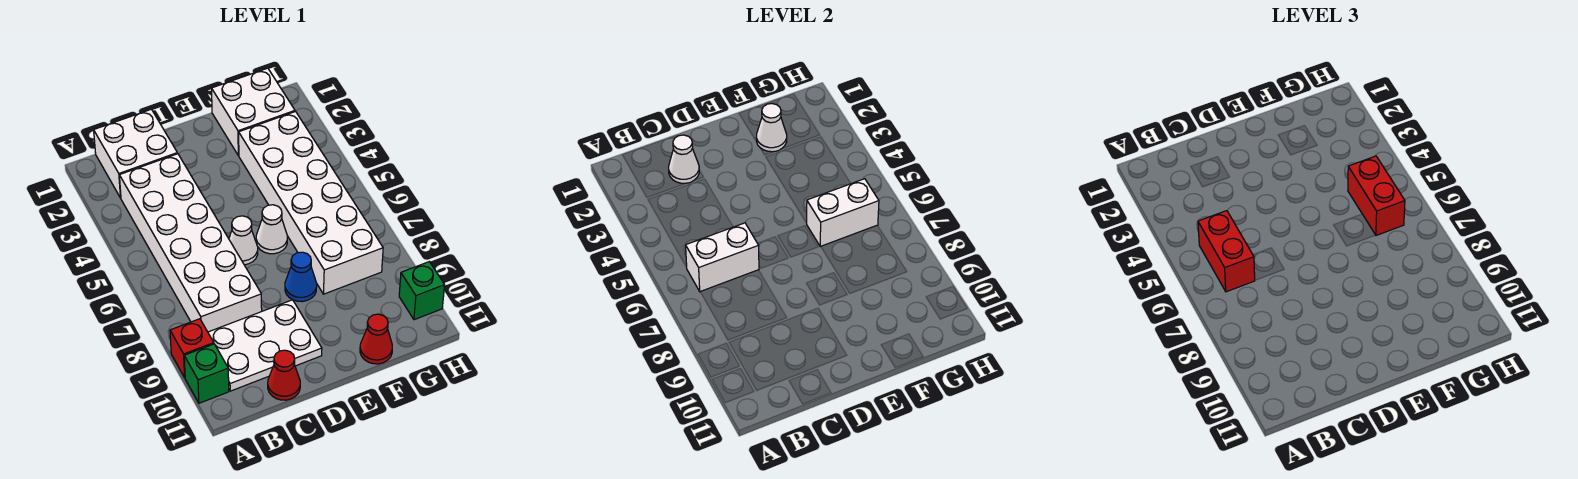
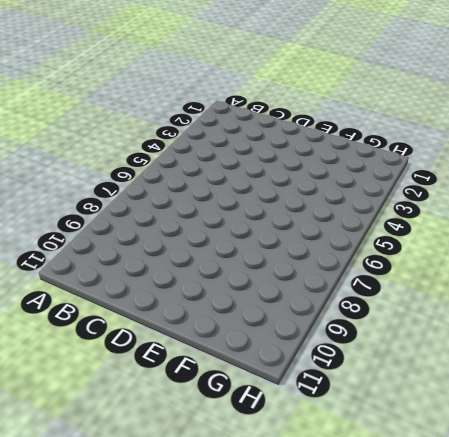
none -> red 1x1 brick [170,319,214,377]
none -> green 1x1 brick [184,344,229,403]
none -> white 2x2 brick [94,109,177,198]

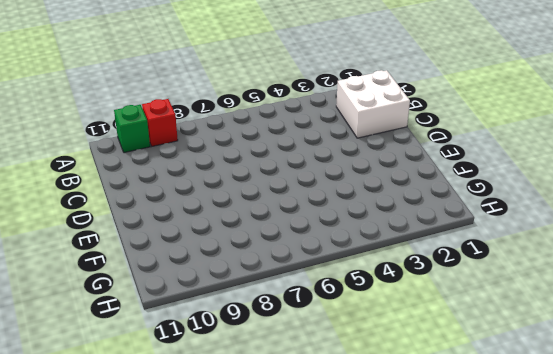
none -> white 2x6 brick [119,154,262,332]
none -> white 2x3 plate [208,300,322,391]
none -> red 1x1 cone [268,350,300,400]

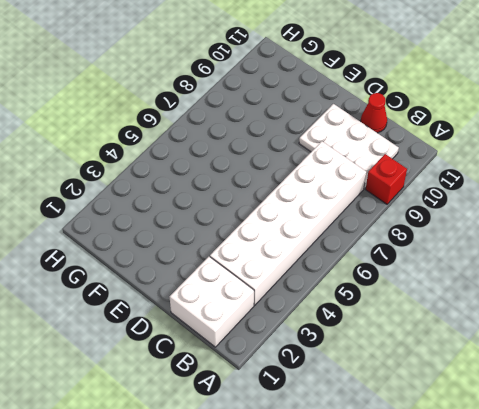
none -> green 1x1 brick [184,344,229,403]
none -> white 1x1 cone [229,216,258,265]
none -> white 1x1 cone [256,205,287,254]

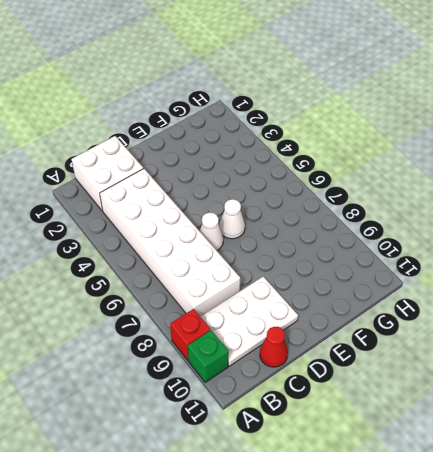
none -> blue 1x1 cone [285,252,317,302]
none -> white 2x2 brick [212,68,295,156]
none -> white 2x6 brick [239,111,383,294]

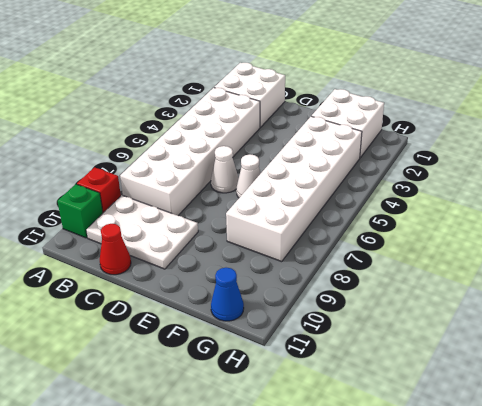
blue 1x1 cone [211,268,244,321] -> blue 1x1 cone moved to [285,252,317,302]
none -> red 1x1 cone [360,314,392,364]
none -> green 1x1 brick [399,262,445,320]
none -> white 1x2 brick [686,223,759,292]

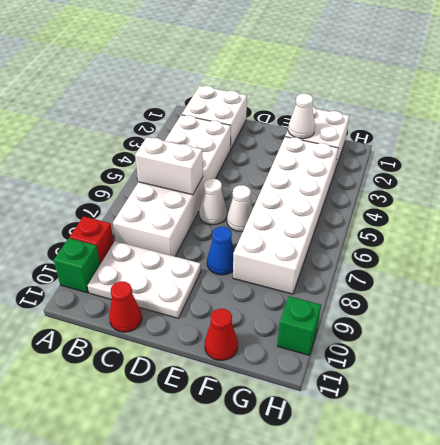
none -> white 1x1 cone [669,135,699,184]
none -> white 1x2 brick [807,179,879,247]
none -> red 1x2 brick [1198,211,1255,292]

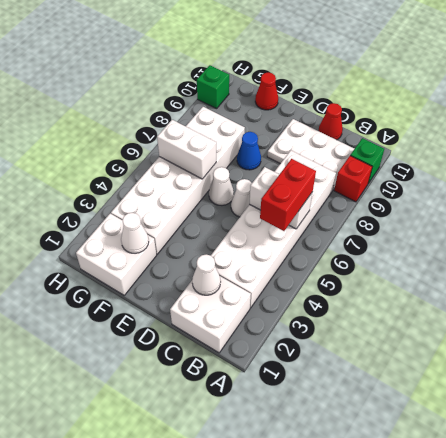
none -> red 1x2 brick [1348,156,1405,235]

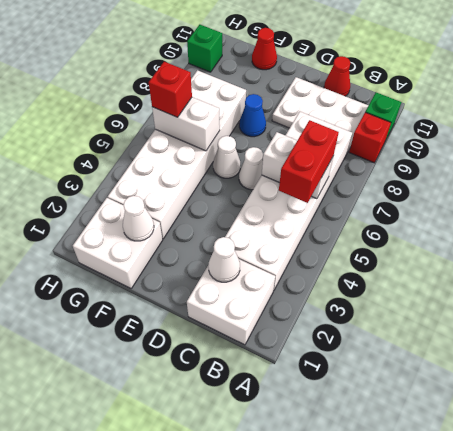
red 1x1 brick [149,62,192,117] -> red 1x2 brick [1348,156,1405,235]

